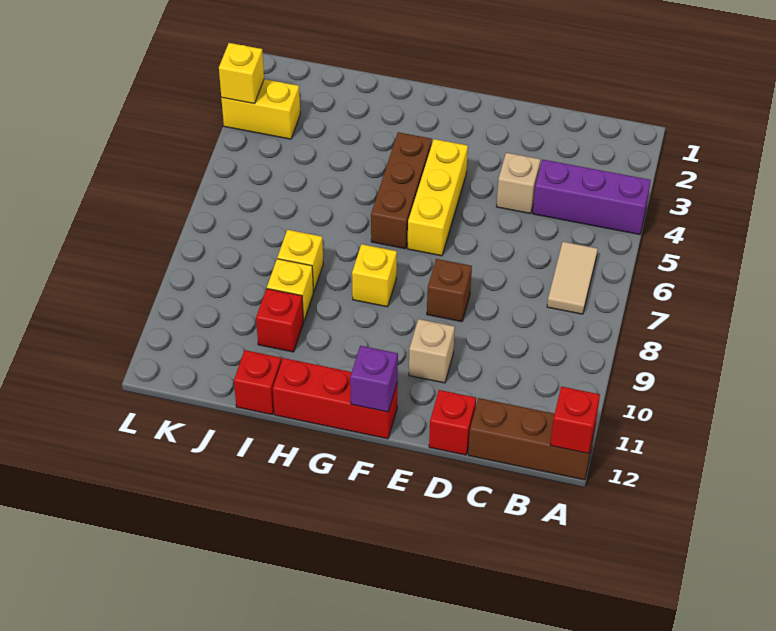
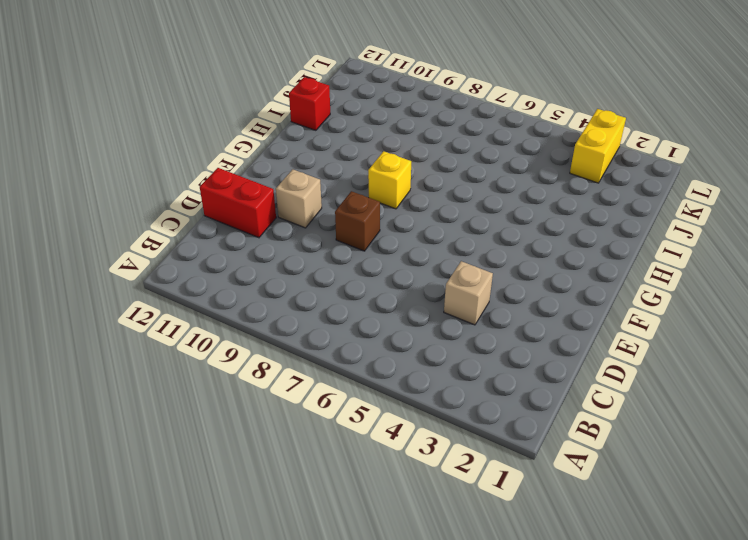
red 1x2 brick [200,168,276,238] -> red 1x1 brick [429,390,476,455]
none -> purple 1x3 brick [533,160,651,235]
none -> brown 1x3 brick [468,398,595,480]
none -> tan 1x2 tile [547,242,598,314]

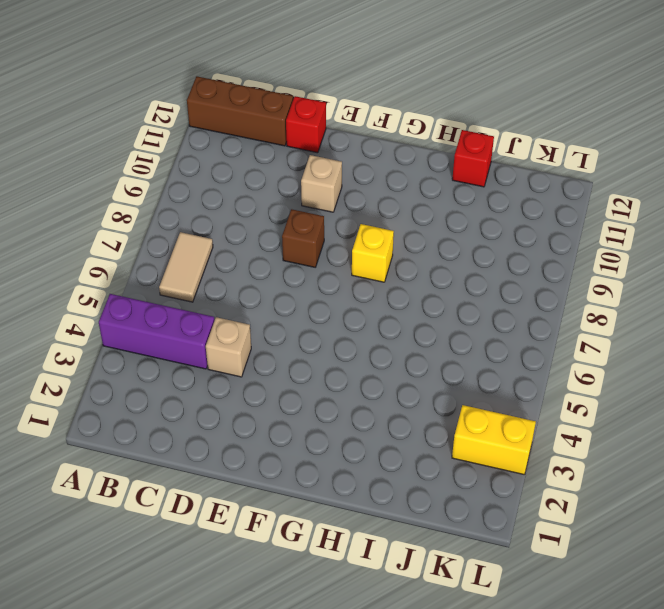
none -> yellow 1x3 brick [408,139,468,256]
none -> red 1x3 brick [273,358,398,439]
none -> brown 1x3 brick [371,132,432,249]

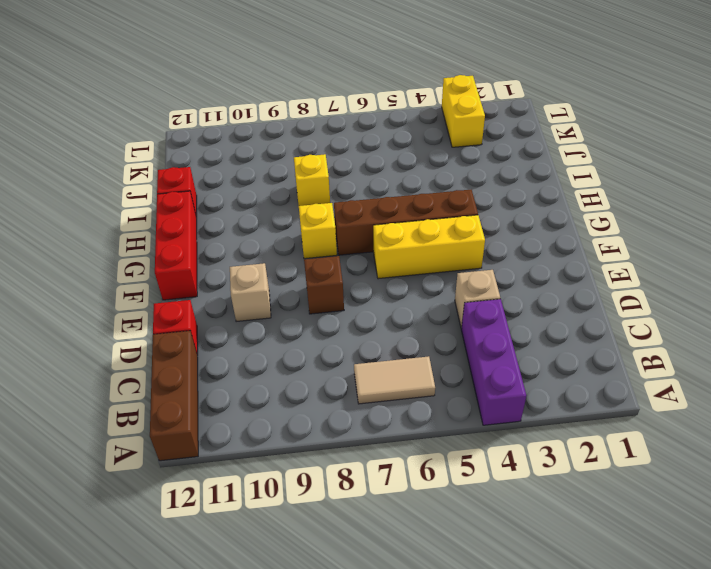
brown 1x4 brick [334,190,478,255] -> brown 1x3 brick [371,132,432,249]
none -> yellow 1x1 brick [267,259,313,322]
none -> red 1x1 brick [256,289,303,352]
none -> red 1x1 brick [550,387,600,454]

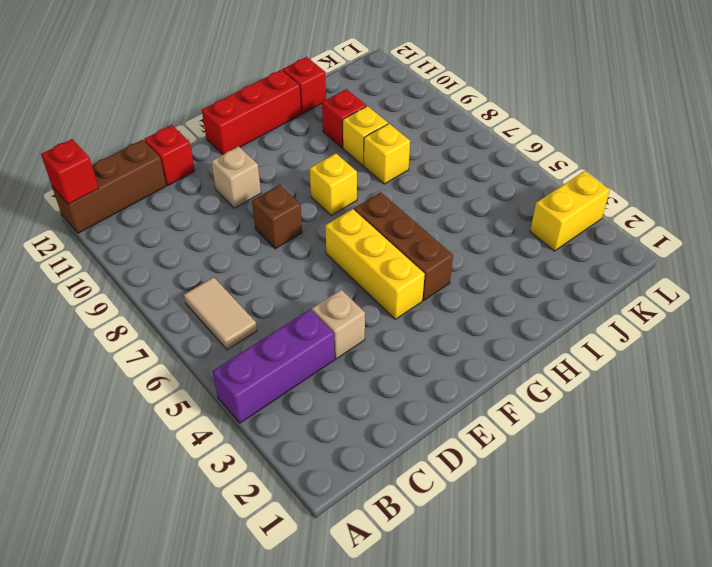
none -> purple 1x1 brick [350,346,398,412]
none -> yellow 1x1 brick [219,43,264,103]

